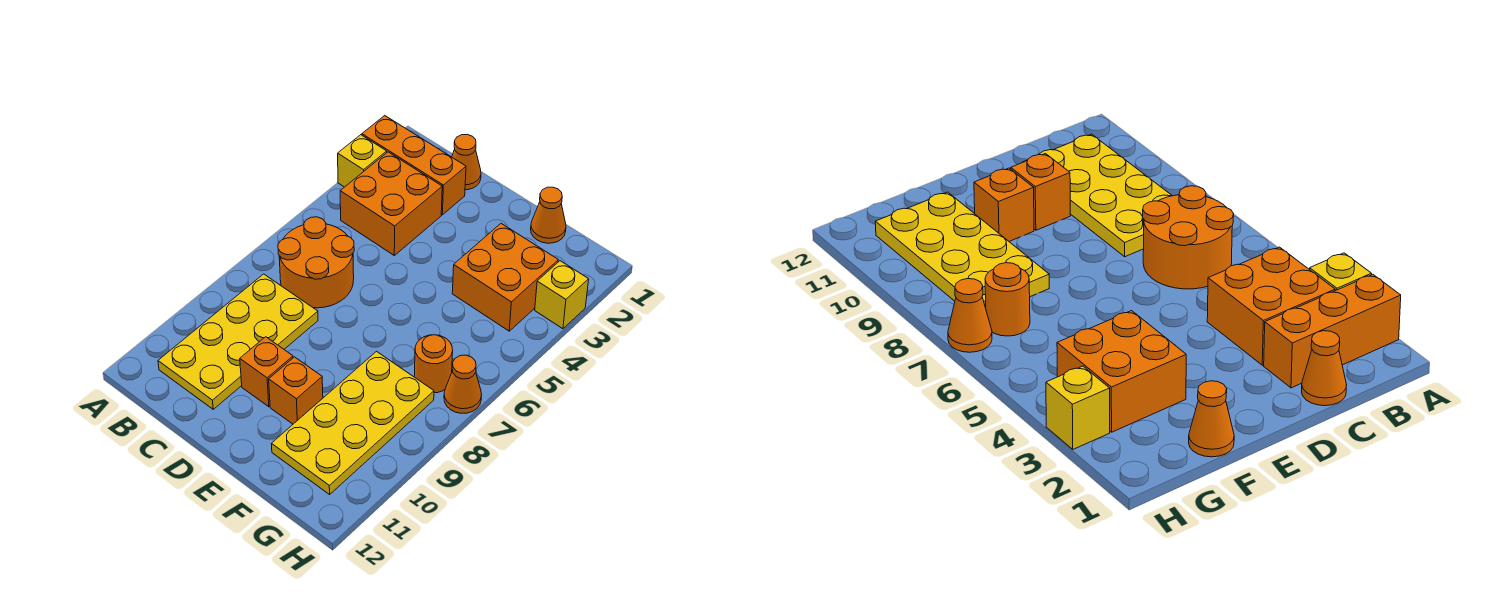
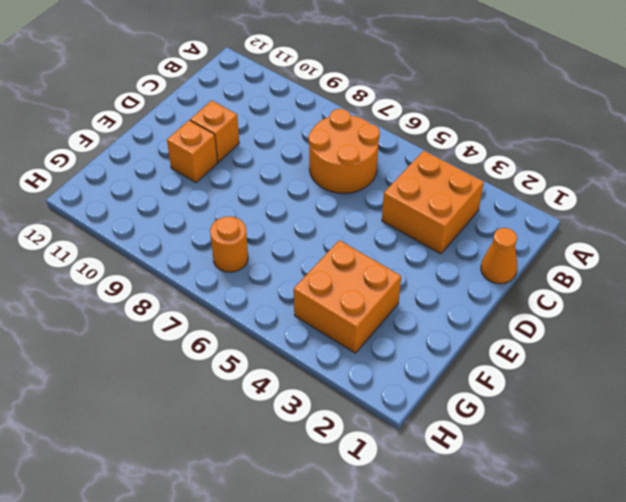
none -> orange 1x3 brick [362,116,466,215]
none -> yellow 1x1 brick [338,135,387,187]
none -> yellow 2x4 plate [158,274,318,409]

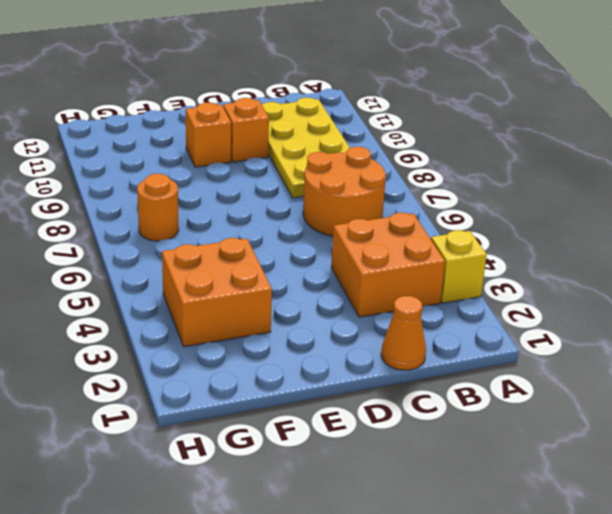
none -> orange 1x3 brick [362,116,466,215]
none -> orange 1x1 cone [531,187,566,243]
none -> yellow 2x4 plate [272,352,434,494]

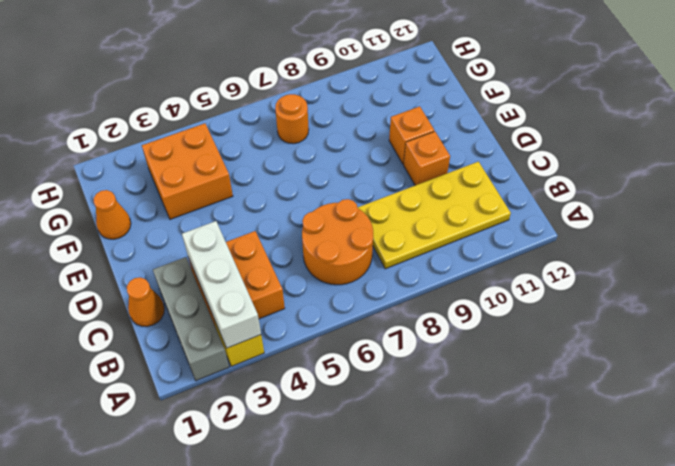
grey 1x3 brick [153,257,229,381] -> orange 1x3 brick [362,116,466,215]
white 1x3 brick [182,221,261,348] -> none
none -> yellow 2x4 plate [272,352,434,494]
none -> yellow 1x1 brick [535,261,589,329]
none -> orange 1x1 cone [444,355,482,413]

